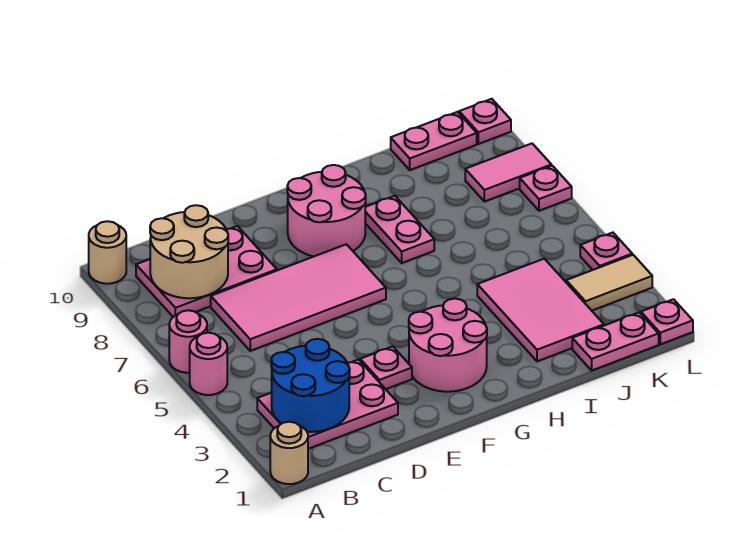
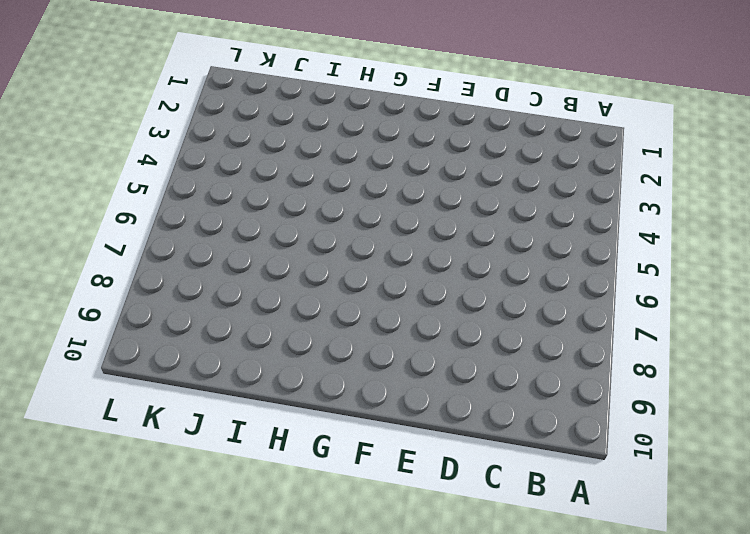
none -> tan 1x1 round brick [270,422,308,484]
none -> pink 1x1 round brick [190,333,227,395]
none -> pink 1x1 round brick [169,310,207,373]

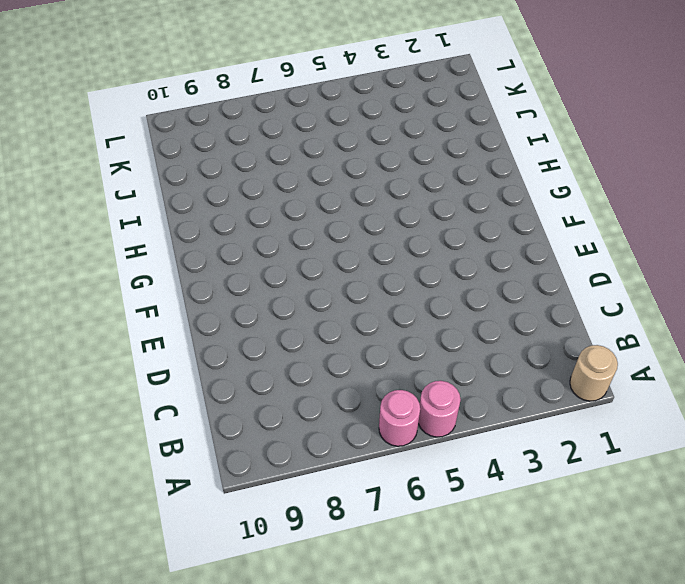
none -> tan 1x1 round brick [89,221,126,284]
none -> pink 2x3 plate [257,360,398,449]
none -> pink 2x3 plate [136,226,277,317]

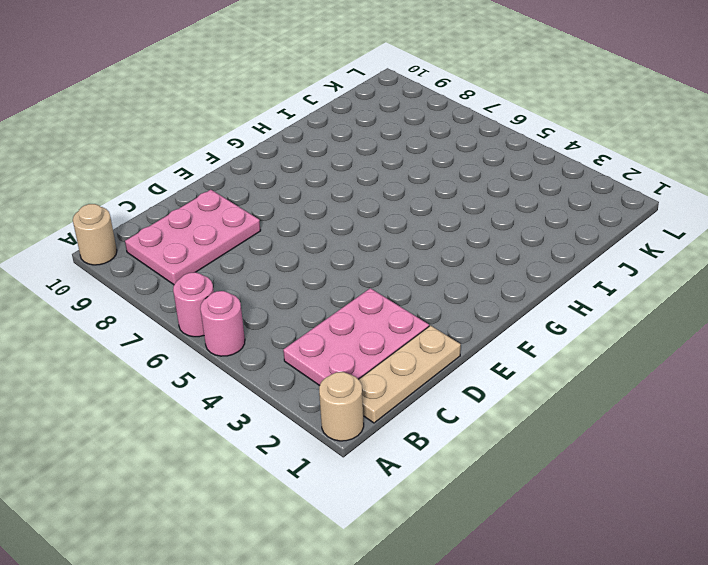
tan 1x3 plate [358,326,461,423] -> none
none -> pink 2x4 tile [211,244,386,351]
none -> pink 1x1 plate [360,346,412,389]
none -> pink 2x2 round brick [409,299,487,392]

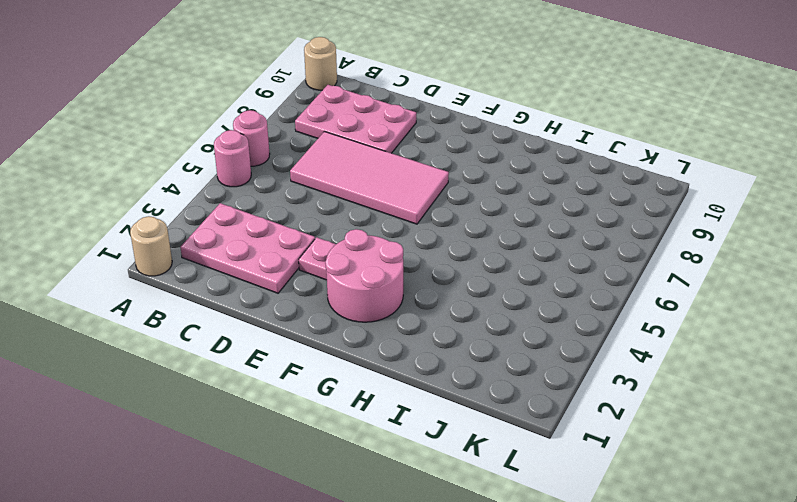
none -> pink 2x2 round brick [287,165,366,257]
none -> pink 1x2 plate [365,196,434,263]
none -> pink 2x3 tile [477,259,604,361]

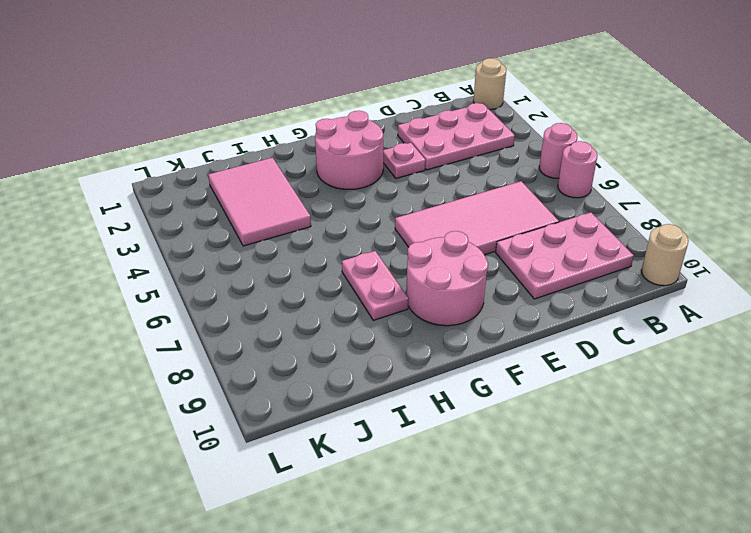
none -> pink 1x2 plate [572,313,659,370]
none -> pink 1x2 plate [391,112,477,170]
none -> tan 1x2 tile [566,255,652,311]

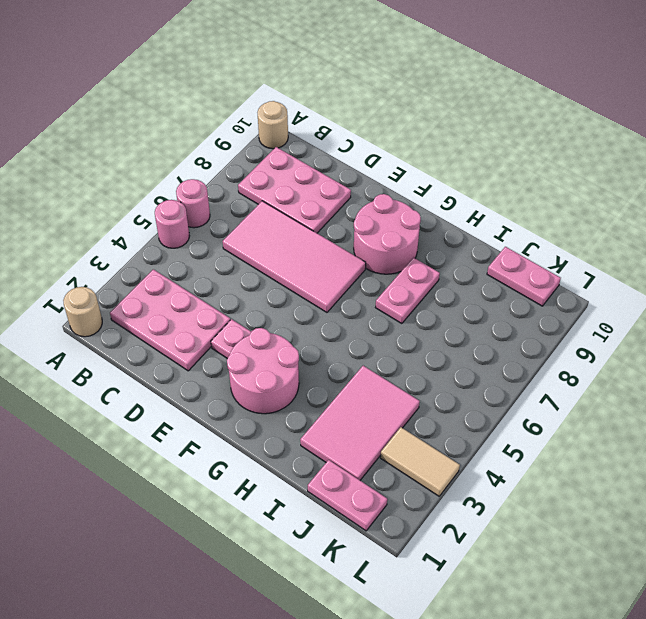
none -> pink 1x2 tile [465,144,551,202]
none -> pink 1x1 plate [641,299,693,344]
none -> pink 1x1 plate [580,233,632,270]

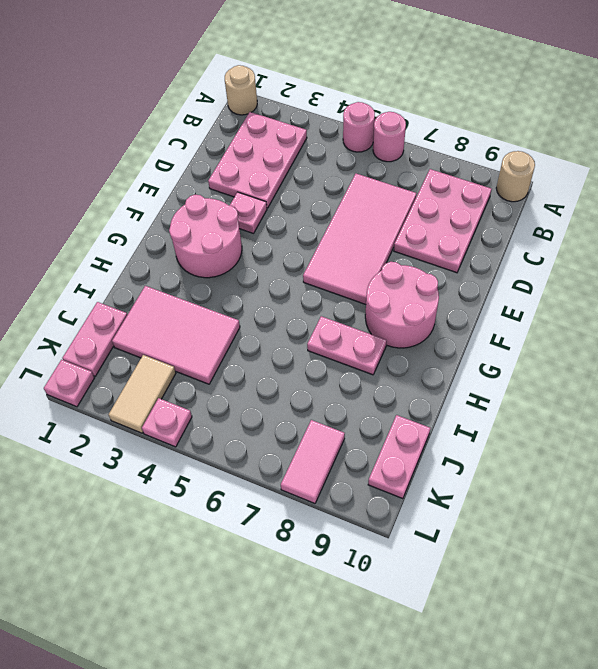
none -> pink 1x1 plate [520,166,572,211]
none -> pink 1x1 plate [459,99,511,144]
none -> blue 2x2 round brick [271,339,350,432]

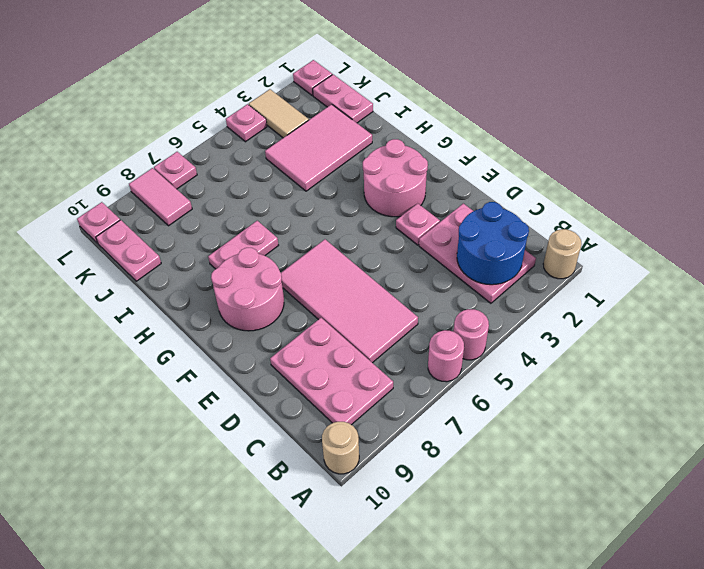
none -> tan 2x2 round brick [150,205,228,298]

